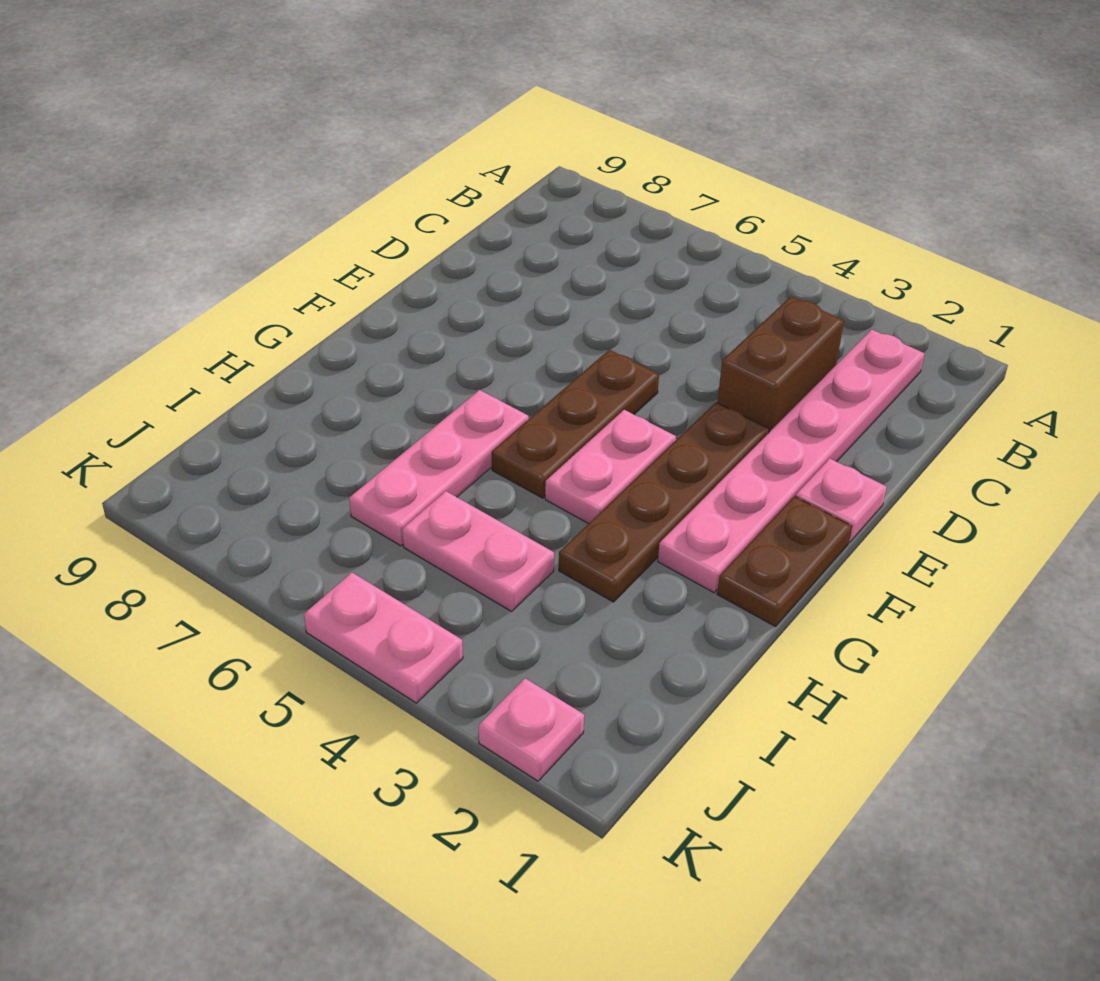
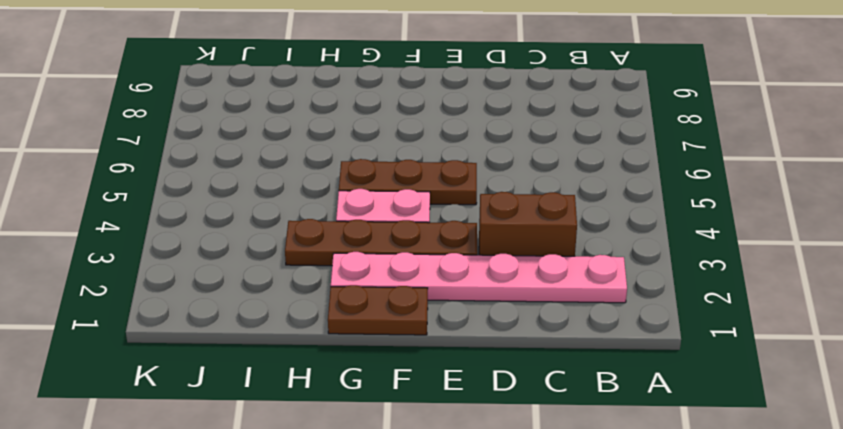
none -> pink 1x1 plate [796,459,887,543]
none -> pink 1x3 plate [349,390,529,546]

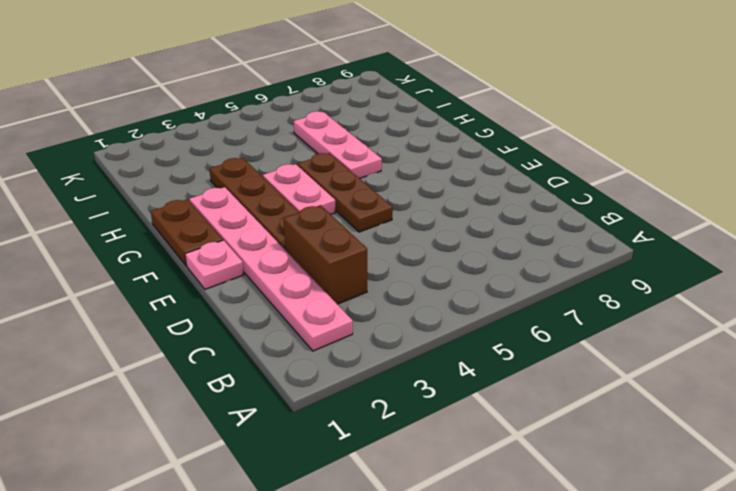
none -> pink 1x2 plate [402,491,554,611]
none -> pink 1x1 plate [479,678,584,781]

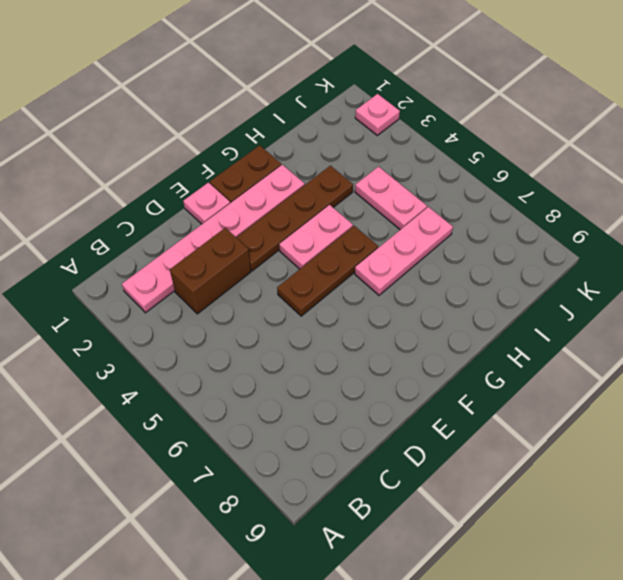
none -> pink 1x2 plate [304,573,463,703]

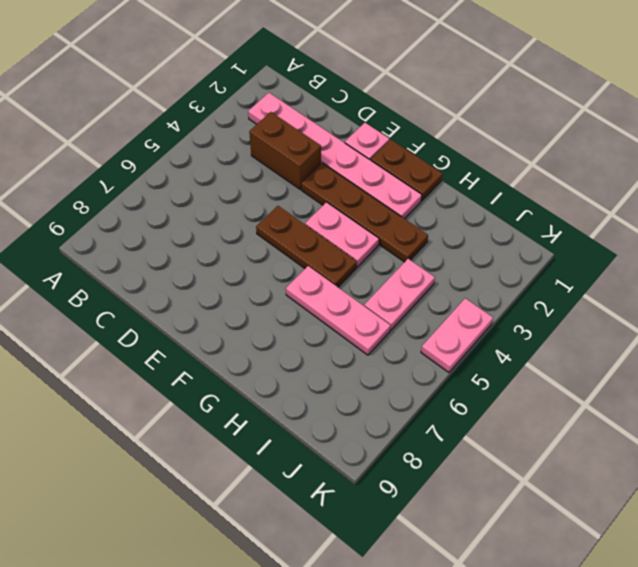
none -> pink 1x1 plate [479,678,584,781]

